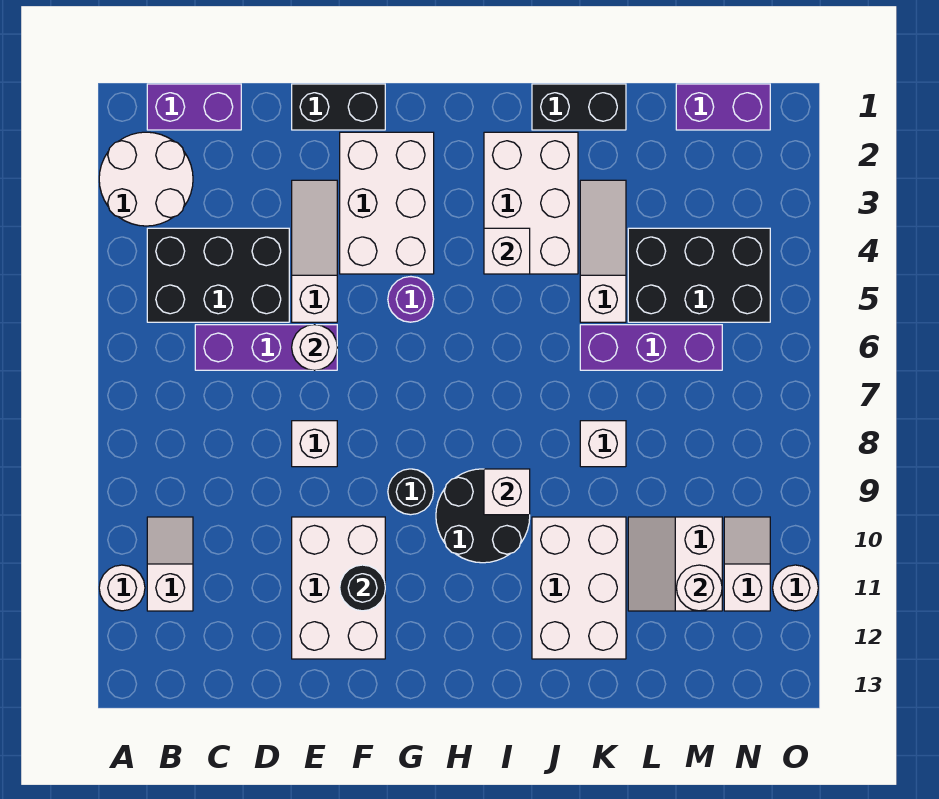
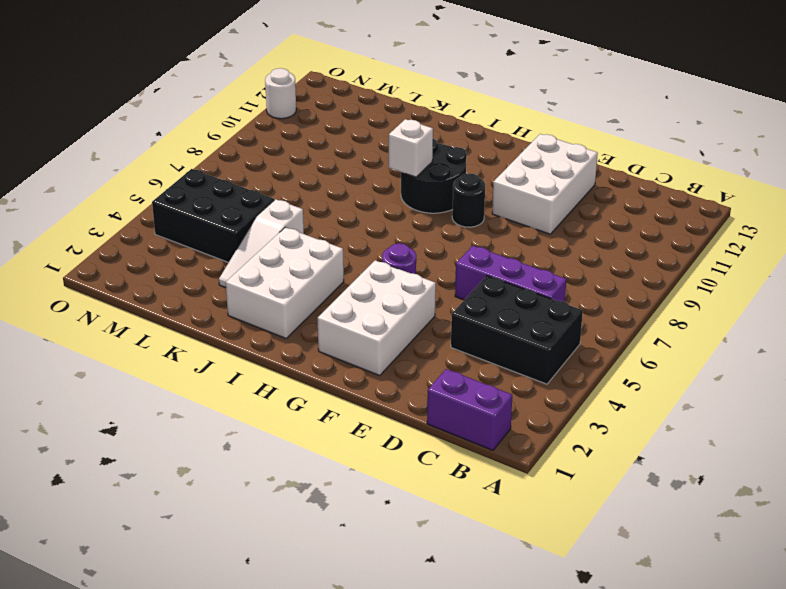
none -> white 2x2 round brick [99,132,193,226]
none -> white 1x1 round brick [99,565,145,611]
none -> white 1x2 slope [147,517,193,611]
none -> black 1x2 brick [292,84,385,130]

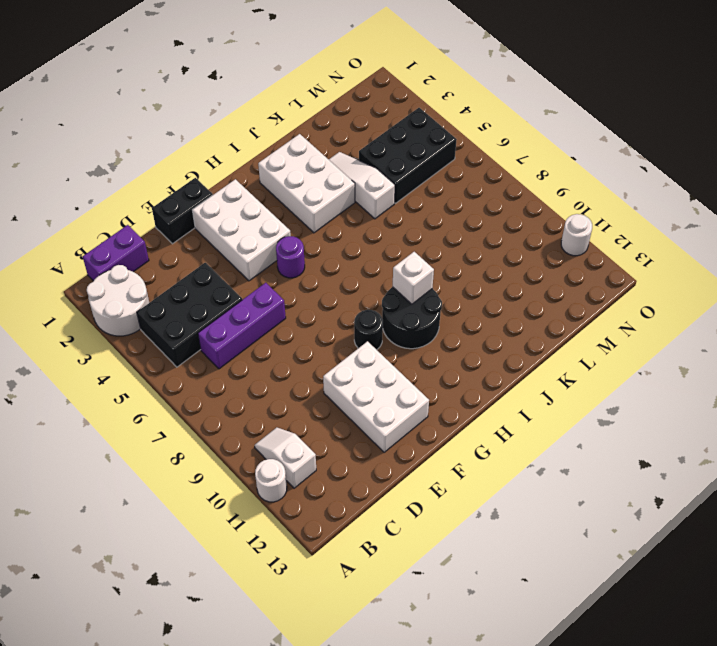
none -> white 1x3 slope [292,180,337,322]
none -> white 1x1 brick [292,421,337,467]
none -> black 1x2 brick [532,84,626,130]
none -> white 2x3 brick [532,517,626,659]

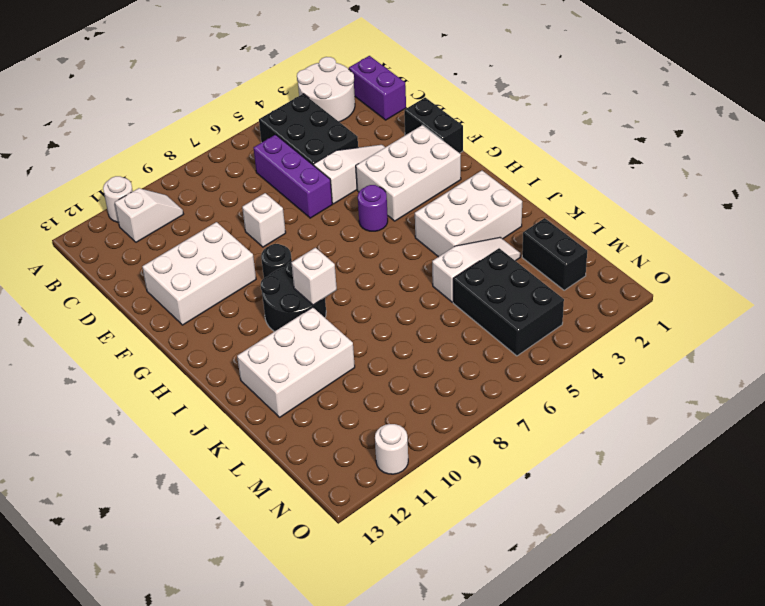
black 1x2 brick [522,218,587,290] -> black 1x2 brick moved to [532,84,626,130]
none -> purple 1x3 brick [580,325,722,370]
none -> white 1x1 brick [580,421,626,467]
none -> white 2x2 slope [628,517,722,611]
none -> purple 1x2 brick [676,84,770,130]

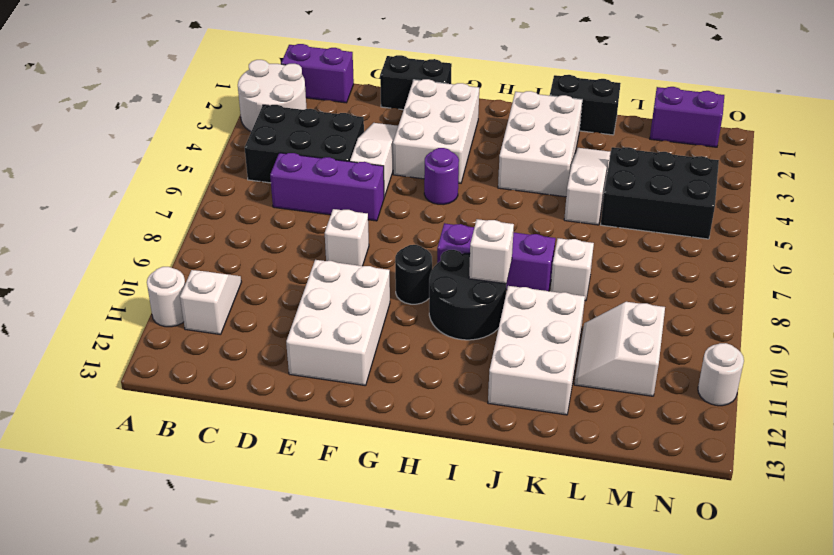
purple 1x3 brick [437,223,556,291] -> purple 1x3 brick moved to [580,325,722,370]
none -> white 1x2 slope [724,517,770,611]
none -> white 1x1 round brick [292,325,337,370]
none -> black 1x1 round brick [340,565,385,611]
none -> white 1x1 brick [484,228,530,274]

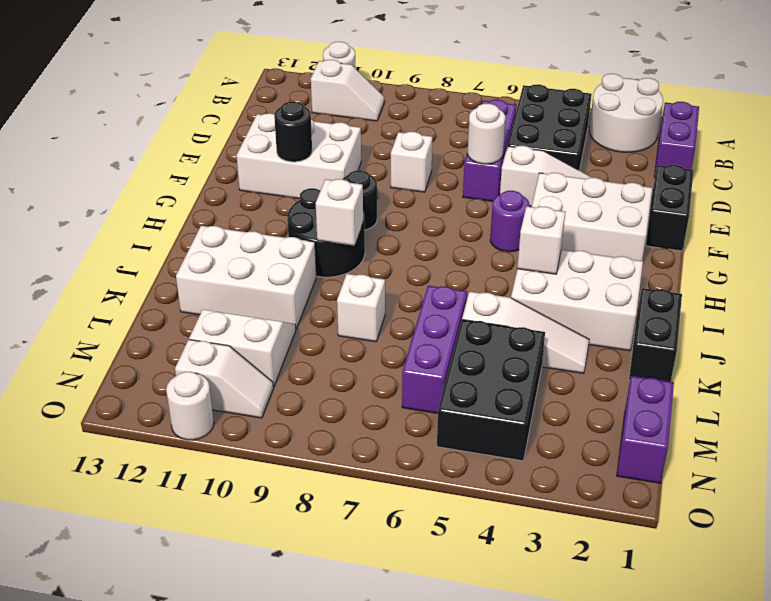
none -> white 1x1 round brick [676,565,722,611]

